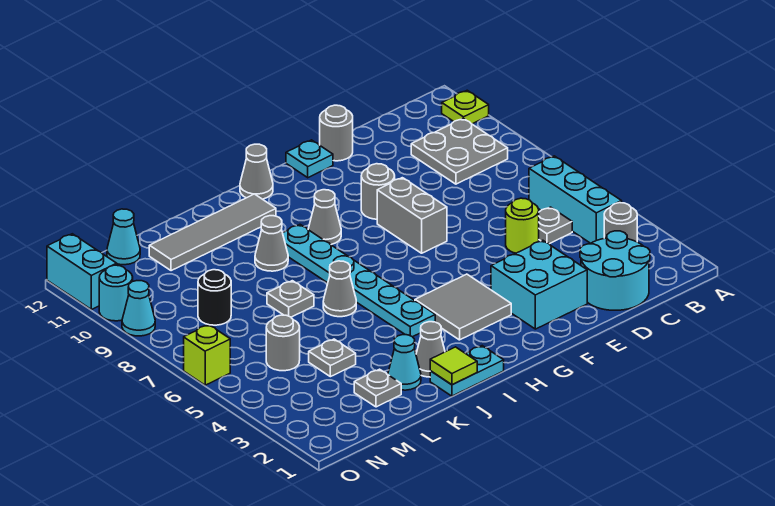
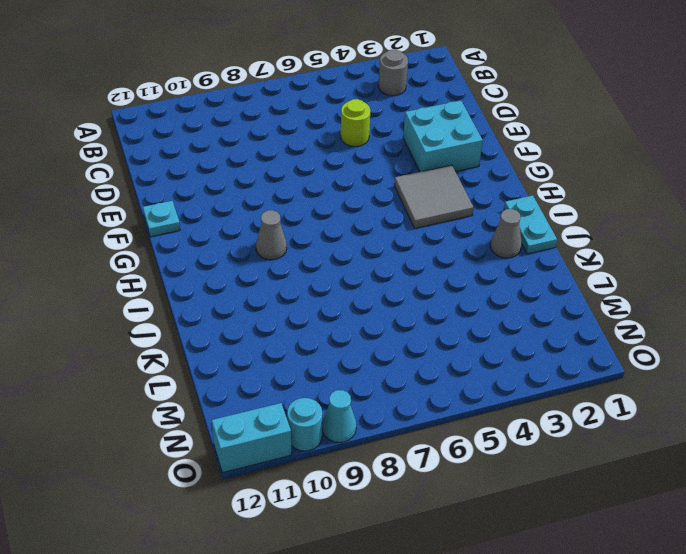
none -> lime 1x1 plate [442,90,489,124]
none -> cyan 1x3 brick [529,156,622,243]
none -> grey 2x2 plate [411,118,508,184]
none -> cyan 2x2 round brick [580,231,650,310]

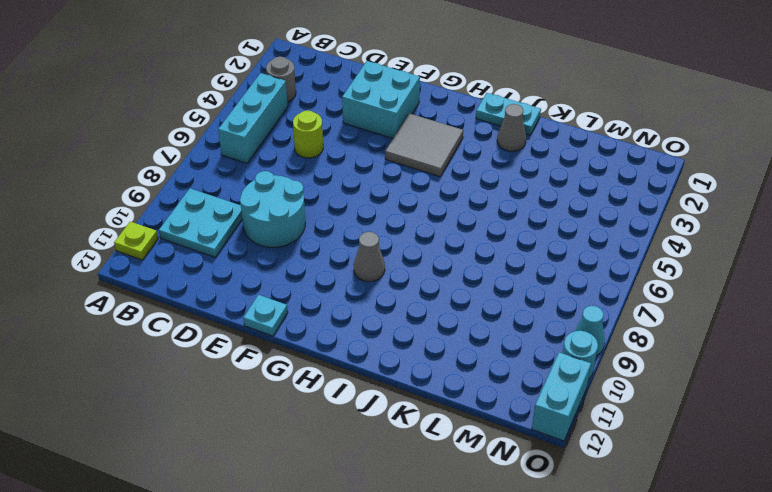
cyan 2x2 plate [159,188,242,257] -> grey 2x2 plate [411,118,508,184]
cyan 2x2 round brick [240,171,306,247] -> cyan 2x2 round brick moved to [580,231,650,310]
none -> grey 1x1 plate [539,207,572,244]
none -> grey 1x1 round brick [320,105,353,161]
none -> grey 1x2 brick [377,178,447,253]
none -> grey 1x1 round brick [361,164,395,219]

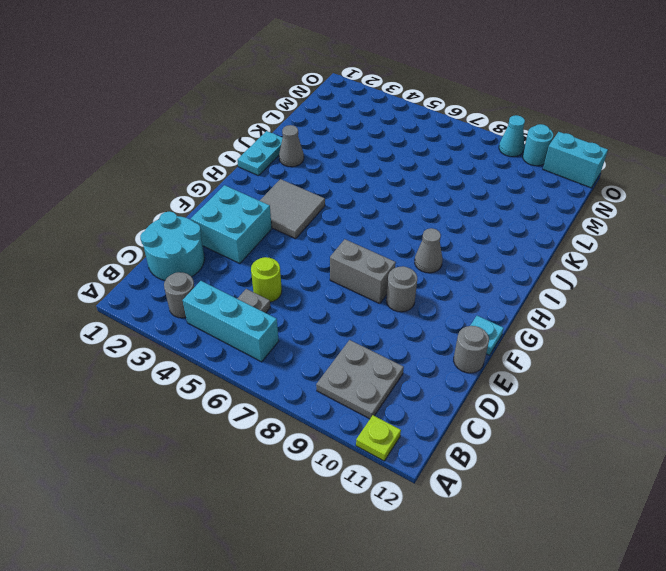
none -> grey 1x1 cone [240,144,273,199]
none -> cyan 1x6 plate [283,225,435,337]
none -> grey 1x4 tile [149,194,276,271]
none -> grey 1x1 cone [323,261,356,317]

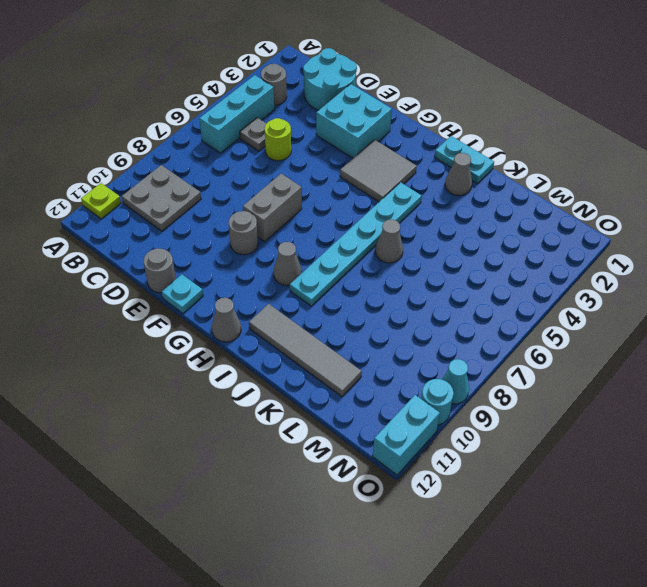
none -> grey 1x1 cone [255,216,288,271]
none -> cyan 1x1 cone [388,335,421,390]
none -> grey 1x1 plate [267,281,314,317]
none -> grey 1x1 plate [354,369,401,407]

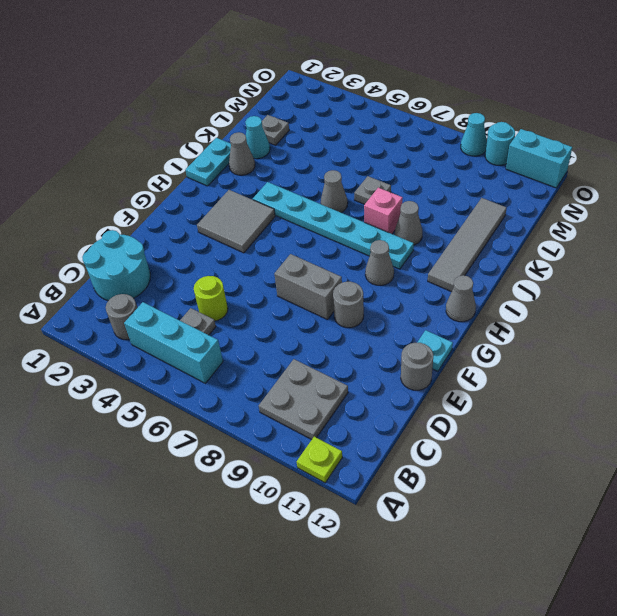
pink 1x1 brick [364,188,402,234] -> none
none -> cyan 2x2 brick [491,240,587,329]
none -> grey 1x1 plate [309,339,356,377]
none -> grey 1x1 round brick [266,315,300,371]
none -> black 1x1 round brick [198,270,231,325]

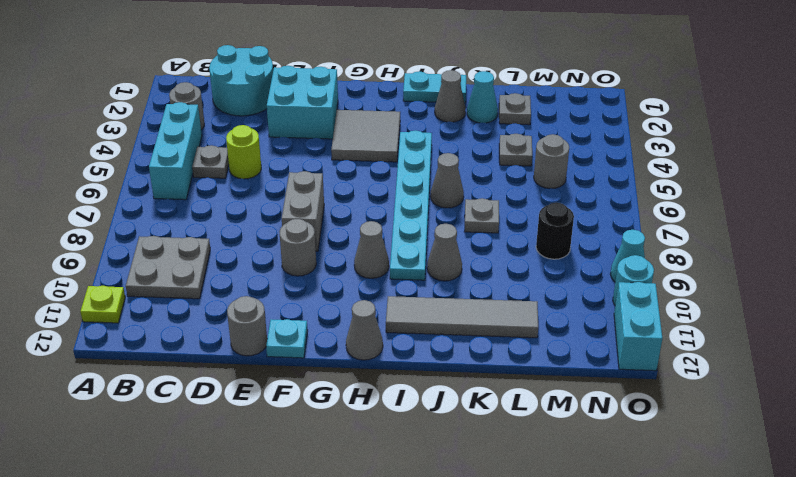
none -> cyan 1x1 cone [107,209,140,265]
none -> lime 1x1 brick [184,325,230,385]
none -> lime 1x1 tile [430,347,477,385]

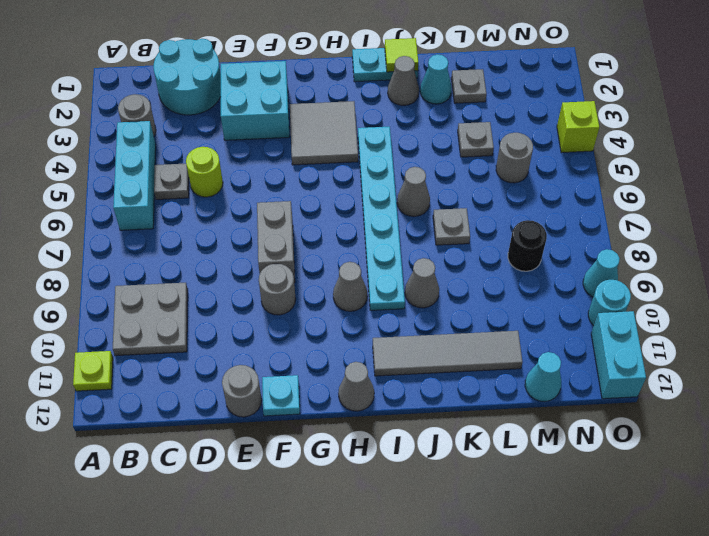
lime 1x1 brick [557,101,599,153] -> lime 1x1 brick moved to [184,325,230,385]

